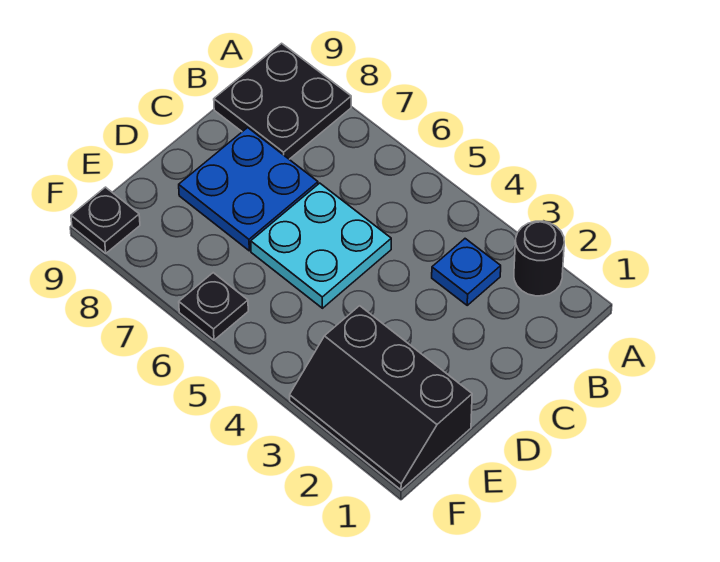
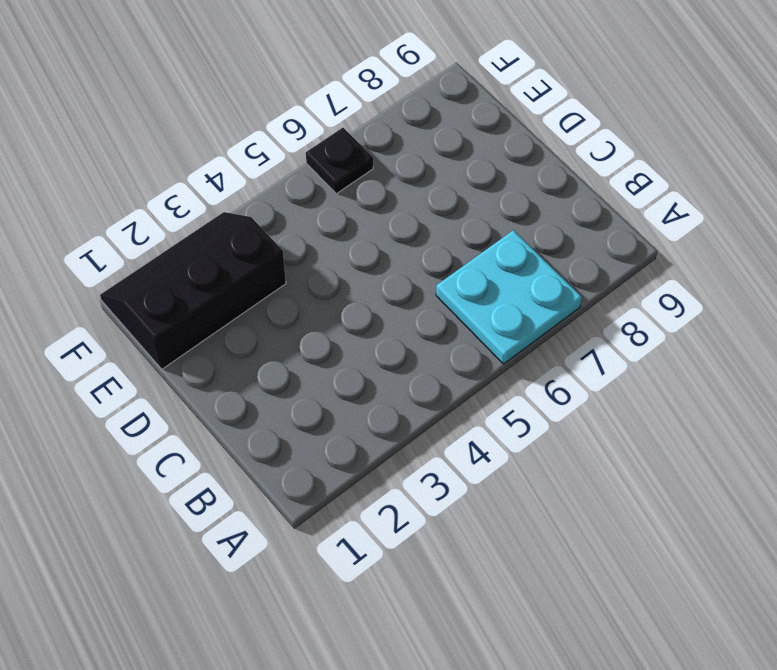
cyan 2x2 plate [436,230,582,364] -> cyan 2x2 plate moved to [251,183,391,308]
none -> black 1x1 round brick [514,221,564,296]
none -> black 2x2 plate [214,43,351,159]

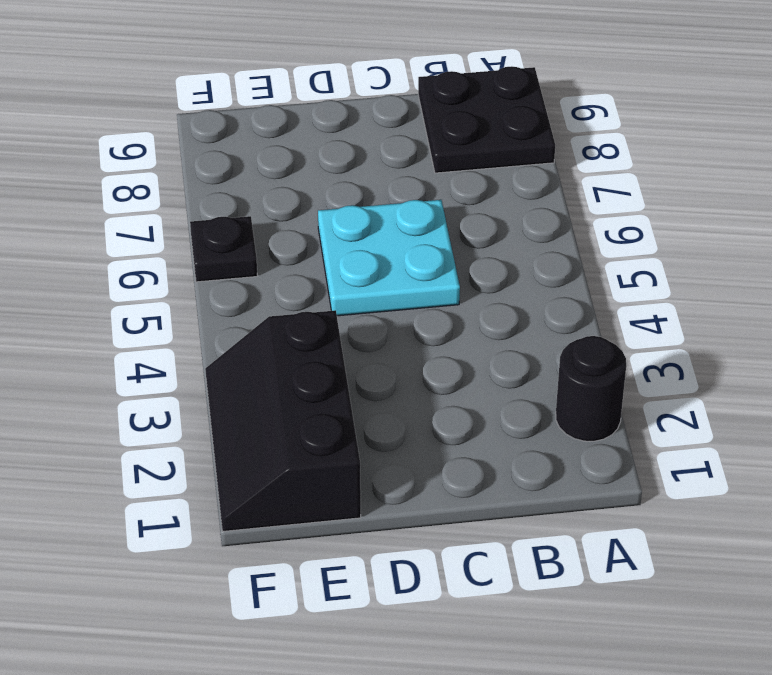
none -> blue 1x1 plate [432,239,501,305]
none -> blue 2x2 plate [179,128,318,251]

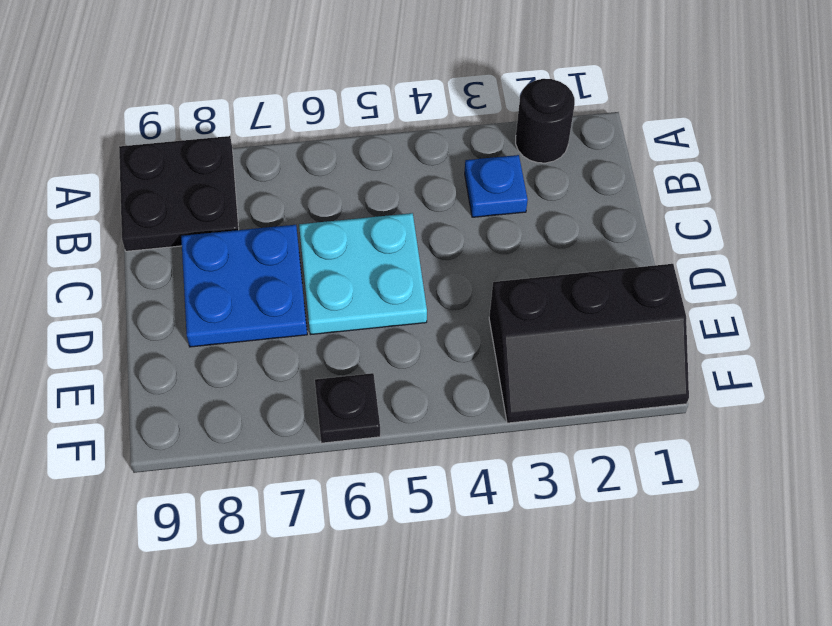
none -> black 1x1 plate [71,187,140,253]

